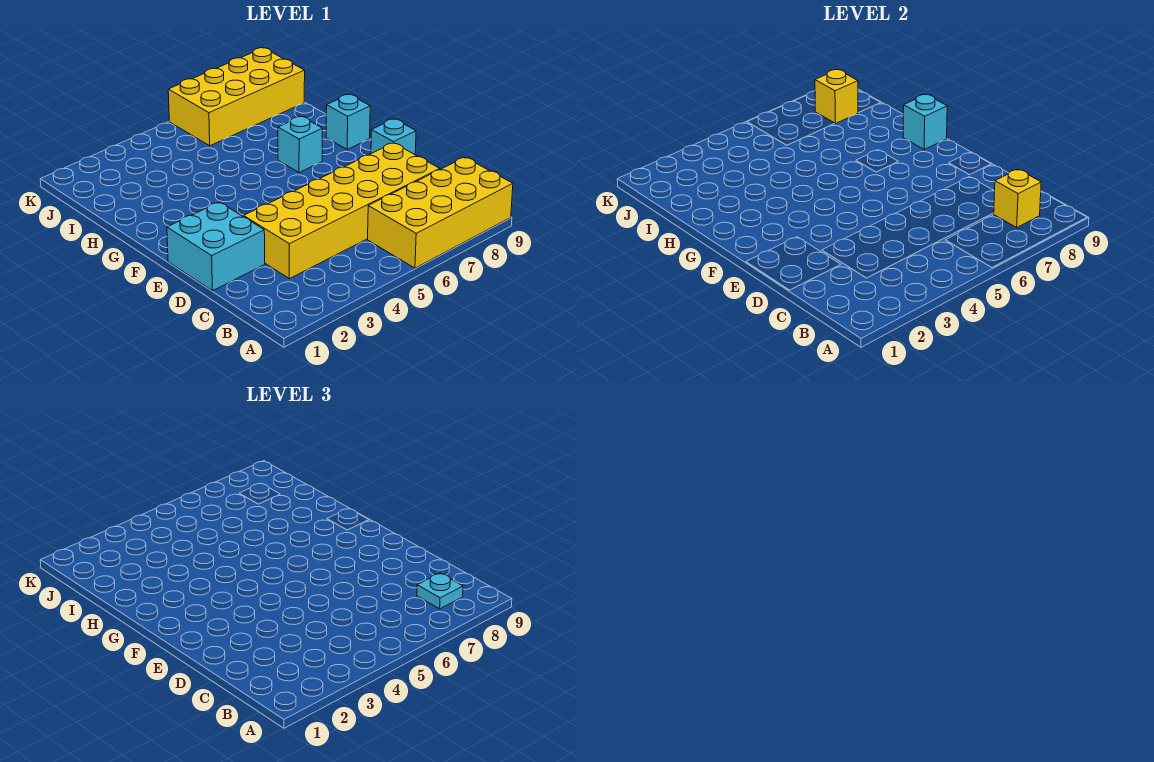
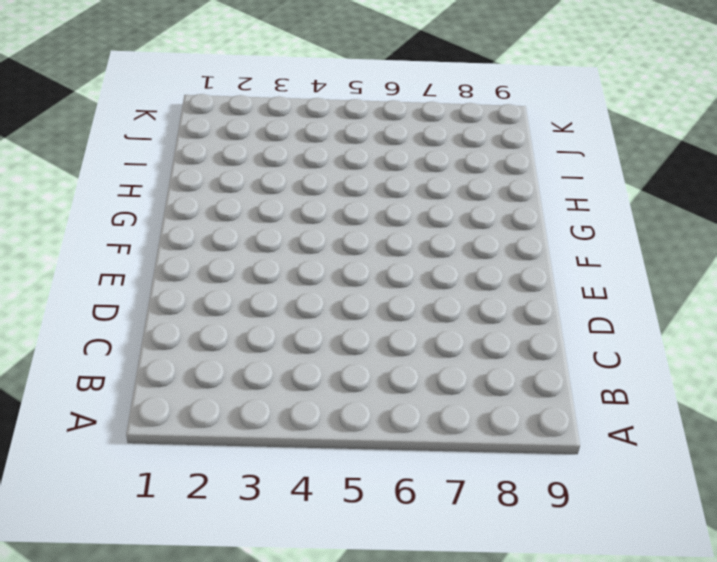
none -> yellow 2x4 brick [368,157,513,268]
none -> yellow 2x6 brick [244,143,440,279]

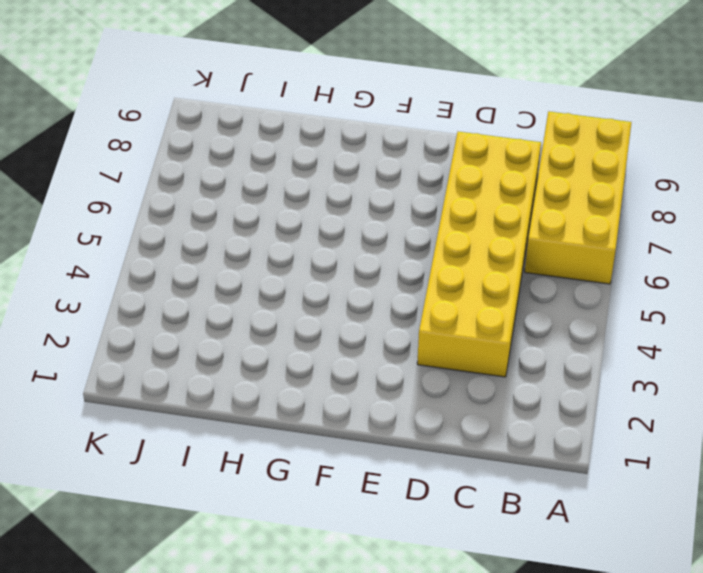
none -> cyan 2x2 brick [167,202,265,291]
none -> cyan 1x1 brick [371,119,416,154]

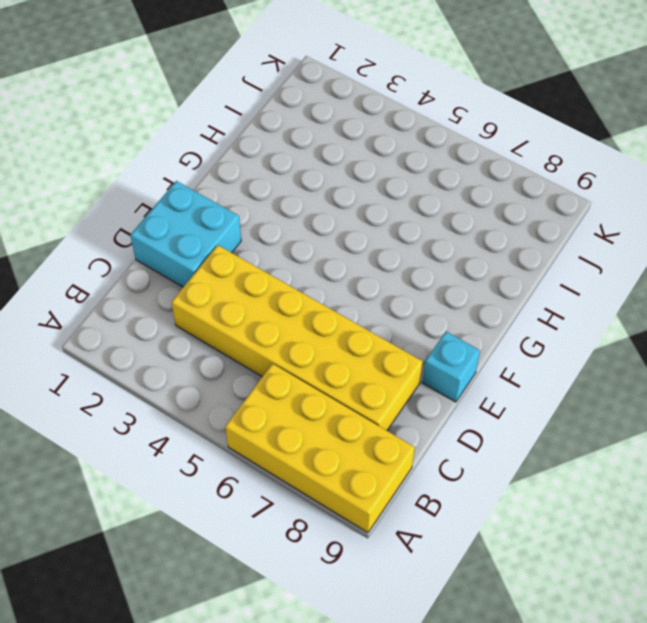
none -> cyan 1x1 brick [278,117,323,173]
none -> cyan 1x1 brick [326,95,370,149]

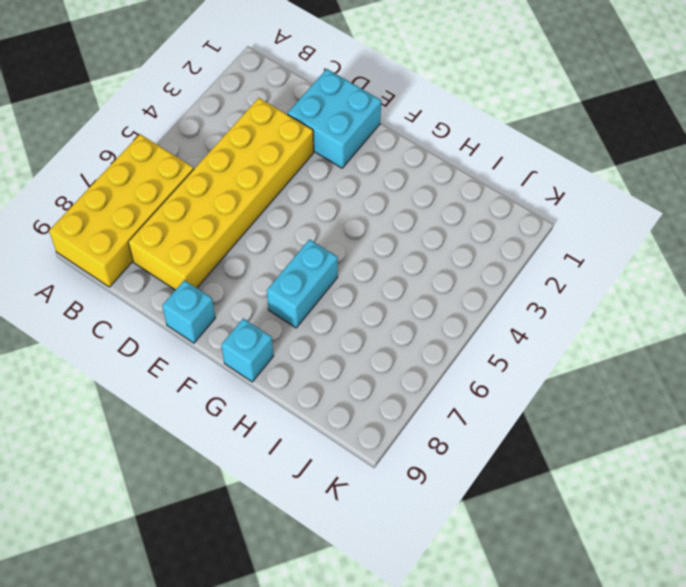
cyan 1x2 brick [267,239,338,328] -> cyan 1x1 brick [278,117,323,173]
none -> yellow 2x4 brick [168,48,305,146]
none -> yellow 1x1 brick [994,169,1041,227]

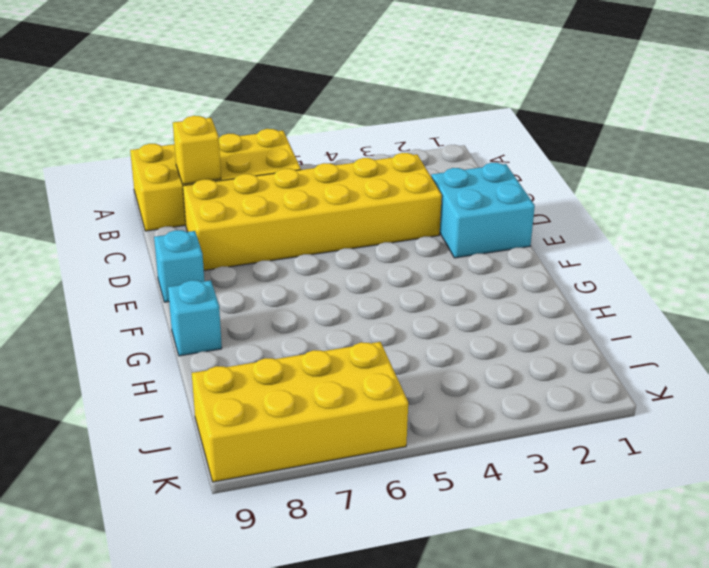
none -> cyan 1x1 brick [278,117,323,173]
none -> cyan 1x1 brick [903,95,947,149]

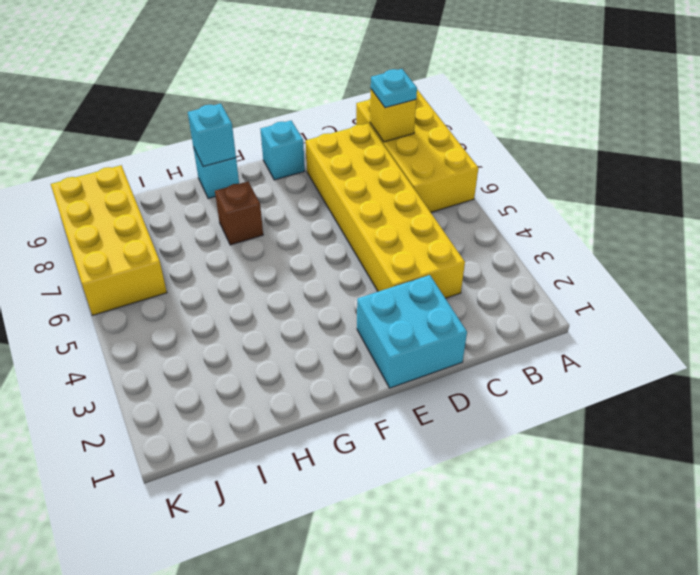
brown 1x1 brick [215,181,263,245] -> cyan 1x1 brick [278,117,323,173]
none -> yellow 1x1 brick [815,70,858,124]

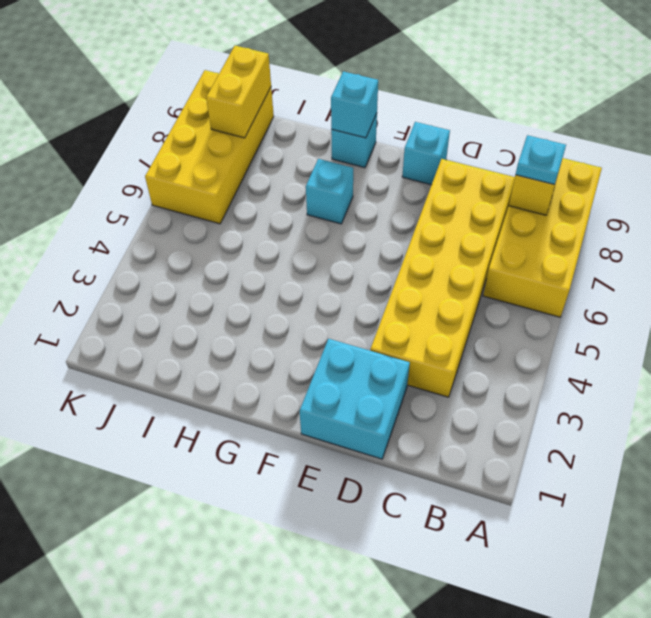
yellow 1x2 brick [206,46,271,138] -> yellow 1x1 brick [815,70,858,124]

